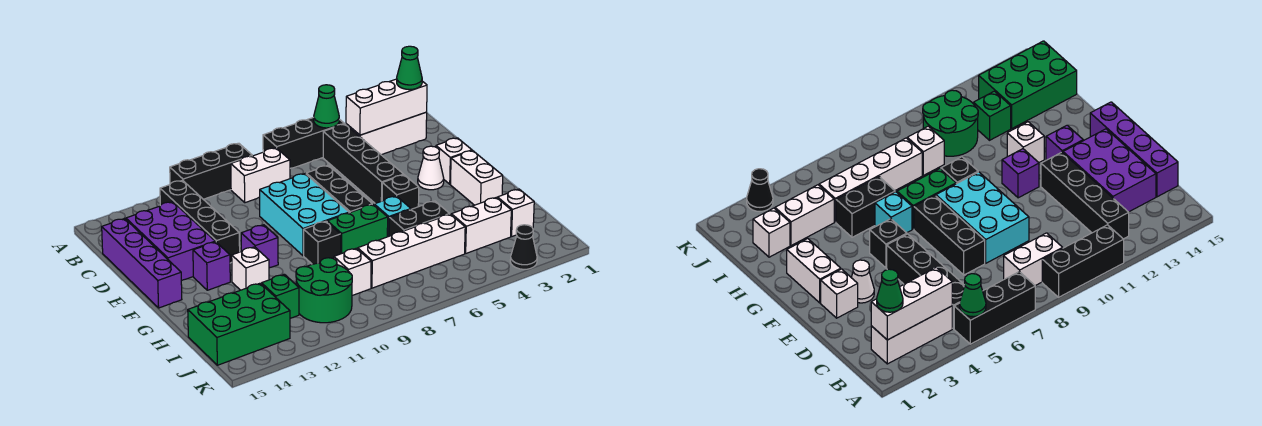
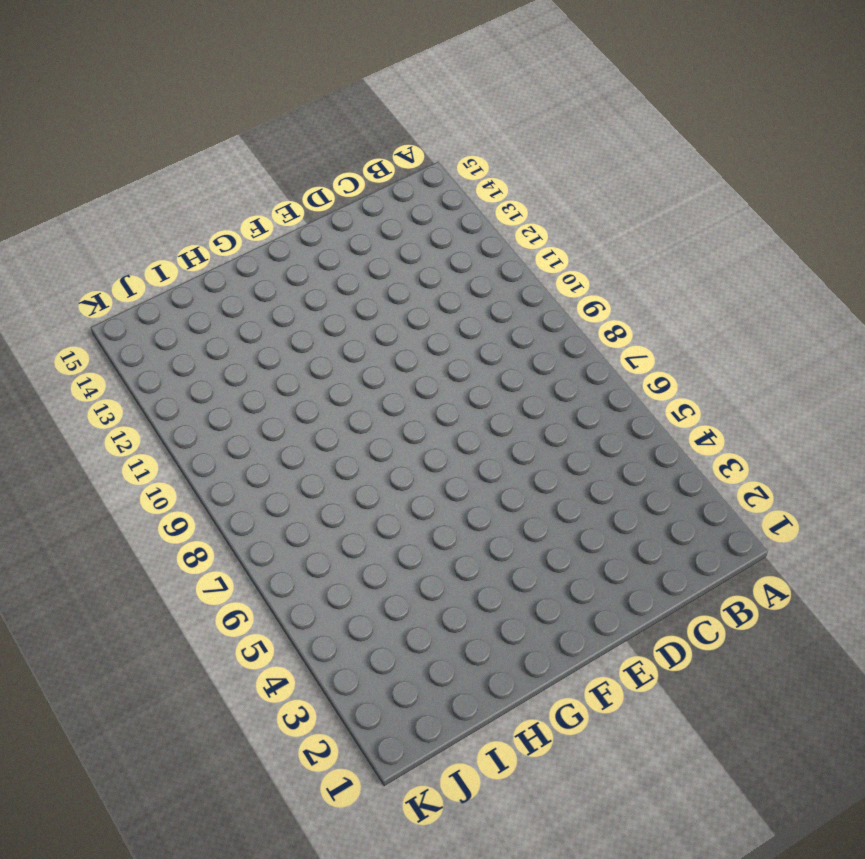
none -> black 1x3 brick [263,117,344,168]
none -> black 1x3 brick [170,143,252,199]
none -> white 1x3 brick [346,112,427,155]
none -> black 1x4 brick [323,124,404,204]

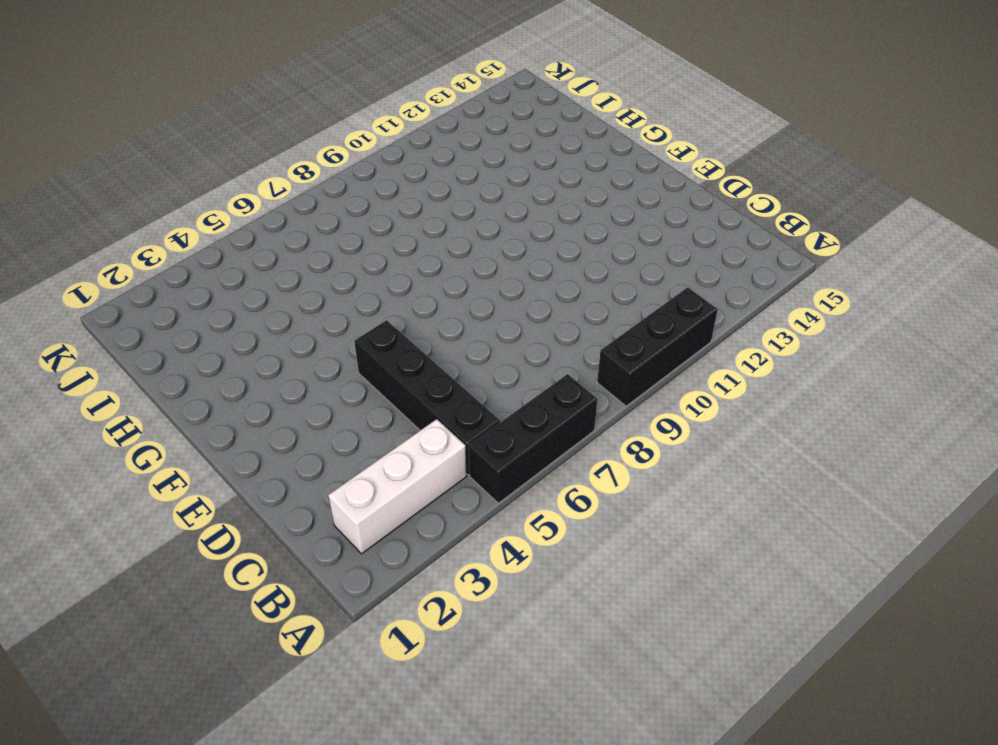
none -> white 1x2 brick [231,148,290,203]
none -> black 1x4 brick [160,180,240,263]
none -> purple 2x3 brick [126,202,215,281]
none -> purple 1x4 brick [102,218,182,308]

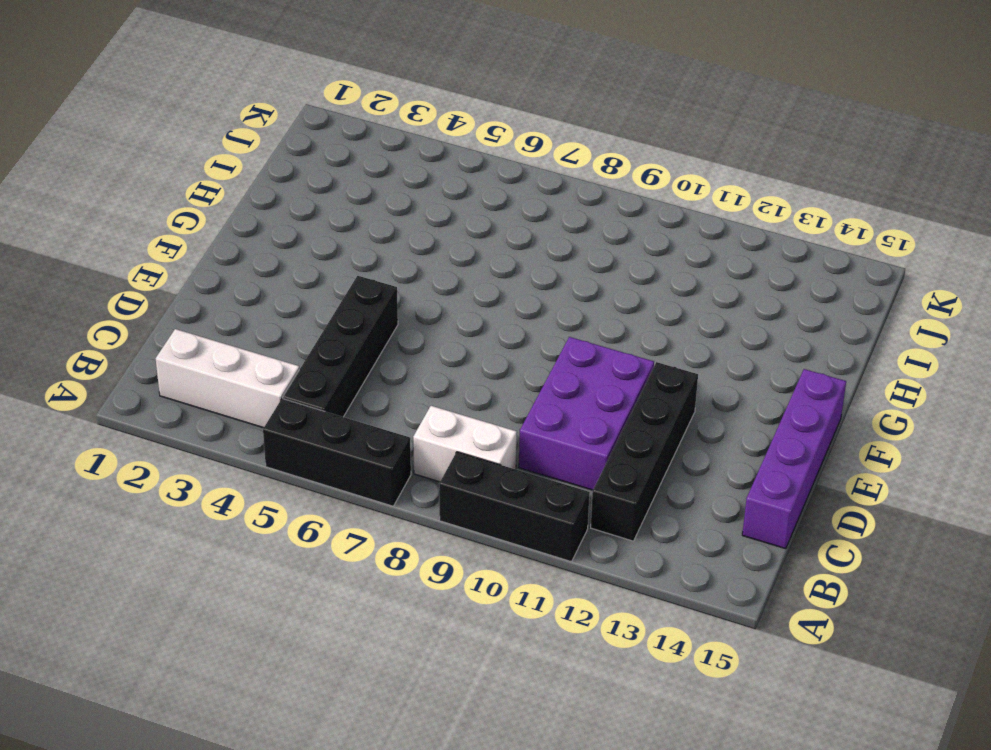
purple 2x3 brick [519,337,654,490] -> purple 2x3 brick moved to [126,202,215,281]
none -> black 1x3 brick [306,165,372,213]
none -> cyan 2x3 brick [260,174,349,256]
none -> white 1x1 brick [436,138,472,184]
none -> white 1x1 cone [418,146,444,190]

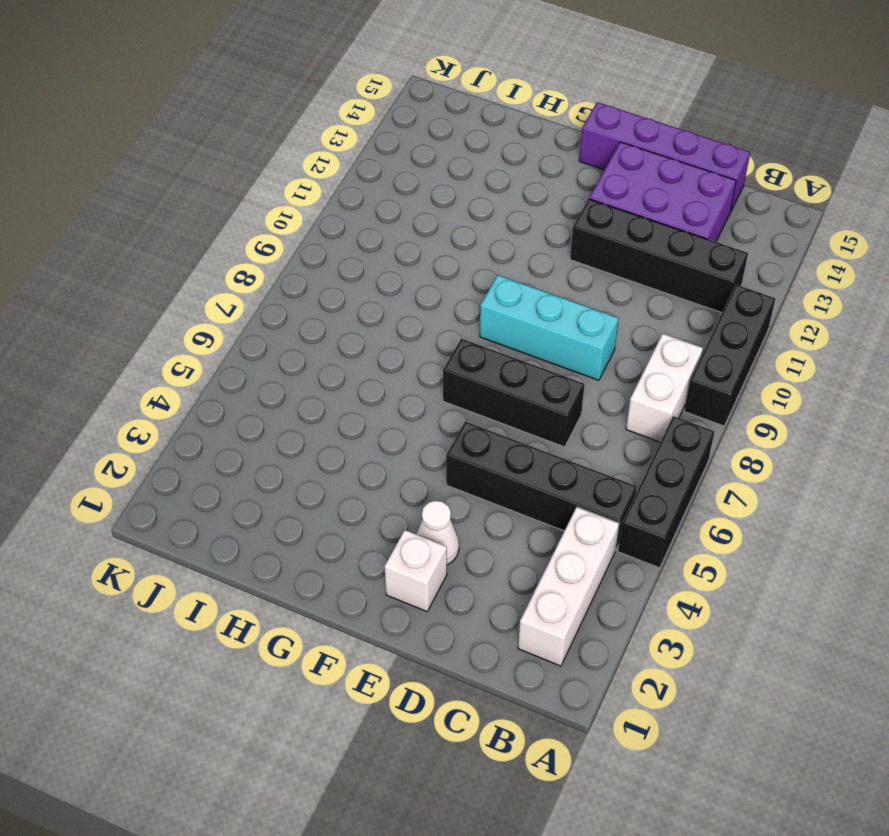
cyan 1x3 brick [480,275,618,380] -> cyan 2x3 brick [260,174,349,256]
none -> white 1x2 brick [450,150,503,205]
none -> black 1x1 brick [382,175,419,209]
none -> purple 1x1 brick [241,225,278,268]
none -> purple 1x1 brick [193,242,230,290]

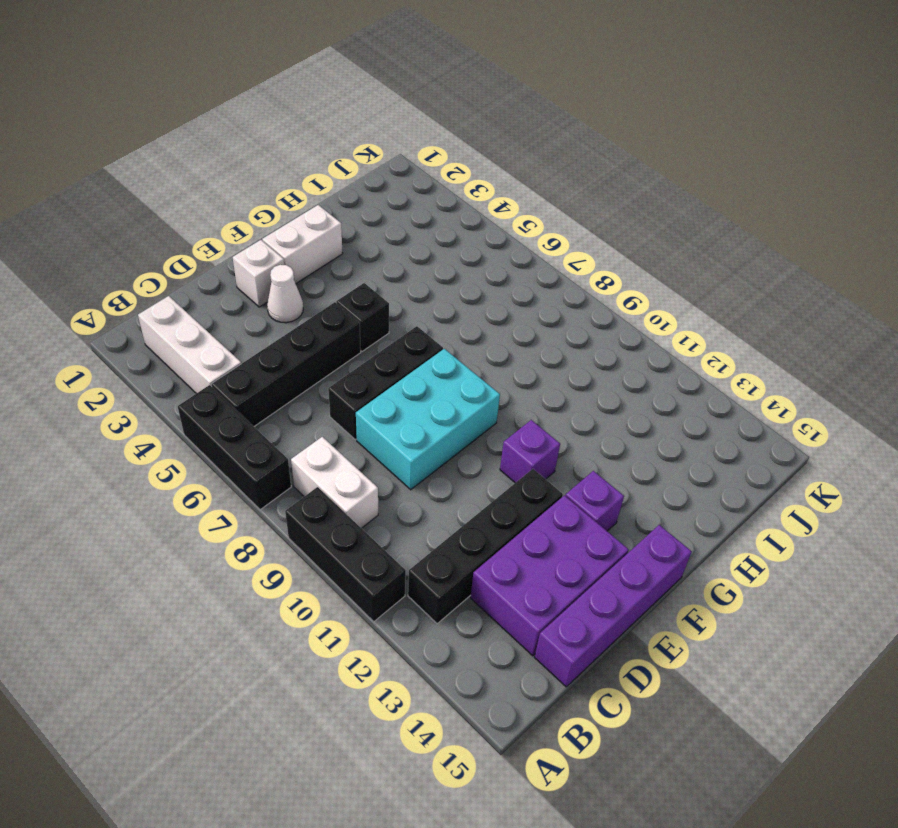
none -> cyan 1x1 brick [374,196,411,237]
none -> green 1x2 brick [327,204,388,254]
none -> black 1x1 brick [304,221,341,264]
none -> white 1x1 brick [232,247,269,290]

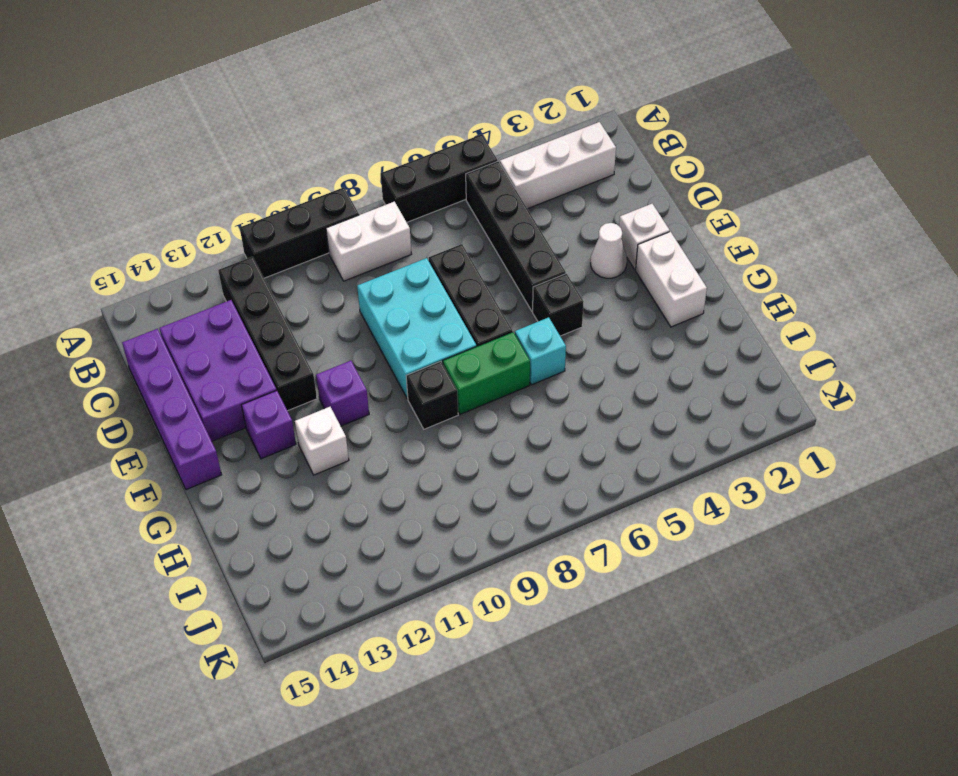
none -> black 1x2 brick [389,201,449,236]
none -> white 1x1 brick [497,189,534,236]
none -> white 1x2 brick [451,197,511,253]
none -> white 1x4 brick [358,214,465,288]

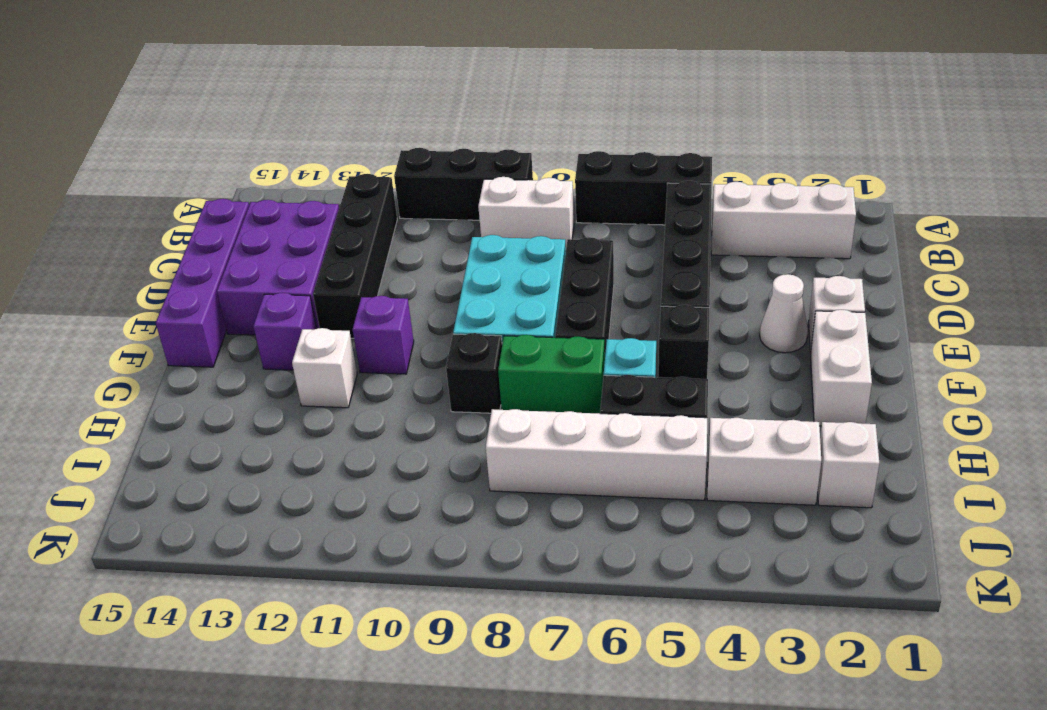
none -> white 1x1 brick [334,248,371,296]
none -> green 2x2 round brick [296,258,352,323]
none -> green 1x1 brick [262,274,299,318]
none -> green 2x3 brick [188,283,290,365]

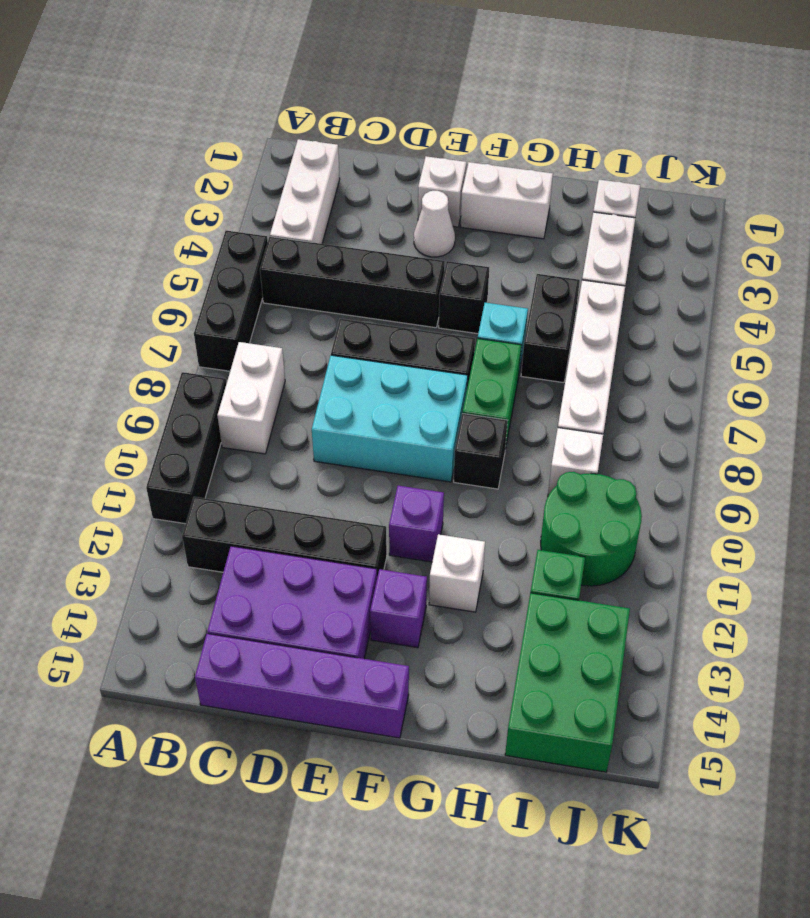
none -> black 1x1 cone [510,225,537,269]
none -> green 1x1 cone [314,85,339,128]
none -> white 1x3 brick [346,79,427,135]
none -> green 1x1 cone [397,46,422,90]

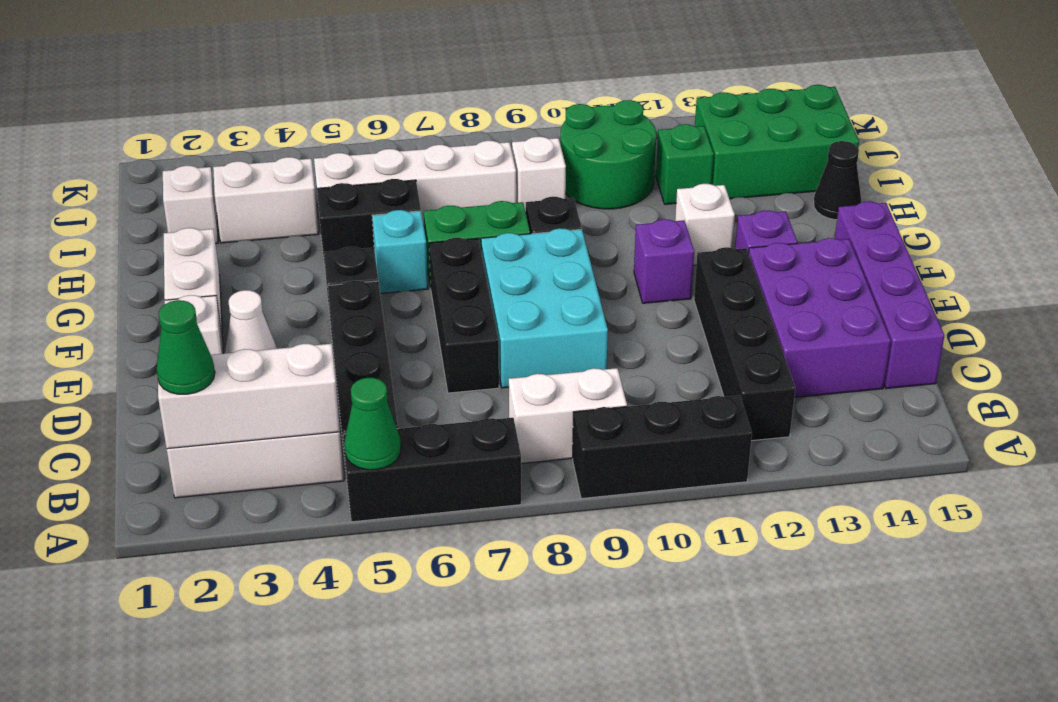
black 1x1 cone [814,141,861,220] -> black 1x1 cone moved to [510,225,537,269]

